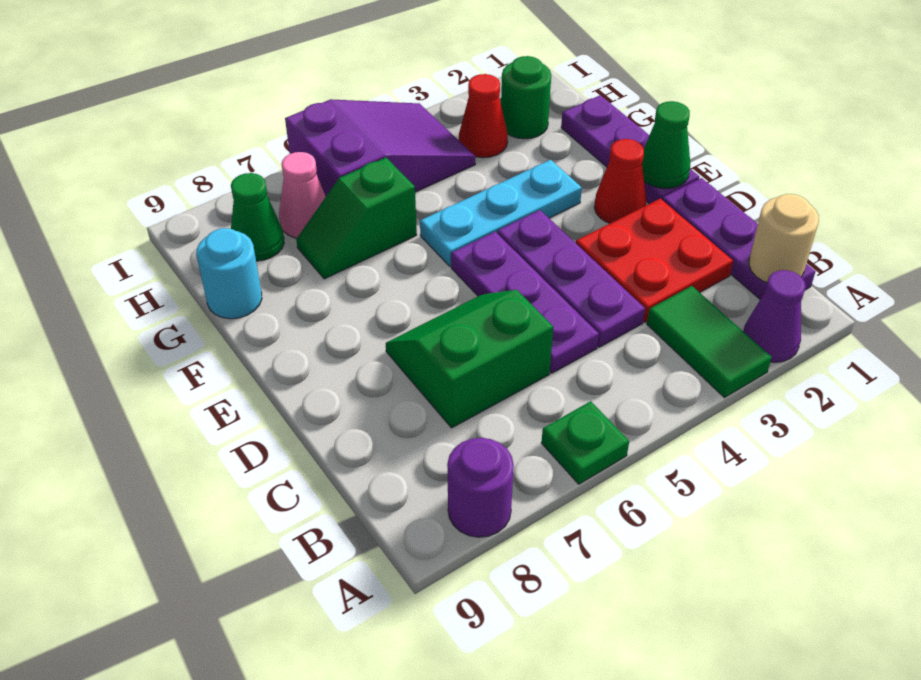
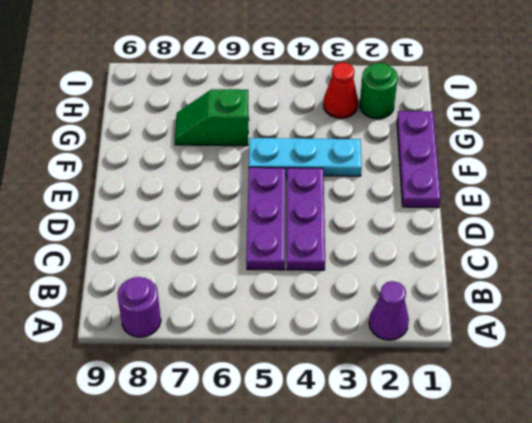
none -> green 1x2 tile [647,286,772,398]
none -> green 1x1 plate [541,401,629,484]
none -> purple 1x3 plate [662,178,816,299]

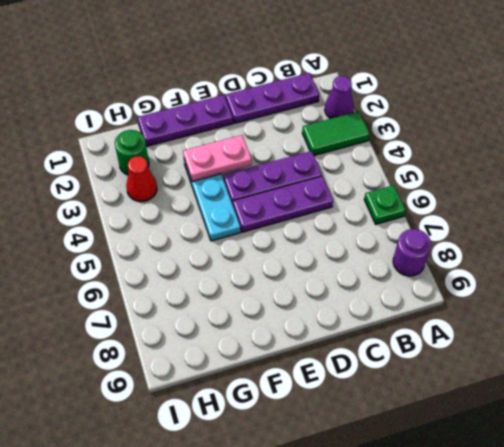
pink 1x2 plate [183,135,252,181] -> none
none -> red 2x2 plate [576,199,733,322]
none -> green 2x2 slope [386,290,553,428]
none -> red 1x1 cone [594,139,647,223]

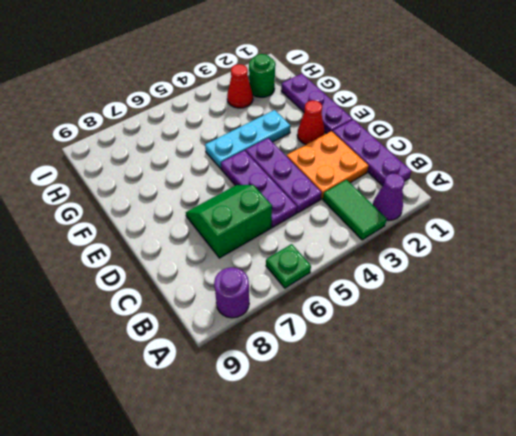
orange 2x2 plate [287,131,368,199] -> red 2x2 plate [576,199,733,322]
none -> green 1x2 slope [296,157,417,279]
none -> cyan 1x1 round brick [196,228,262,319]
none -> purple 2x3 slope [285,99,475,196]

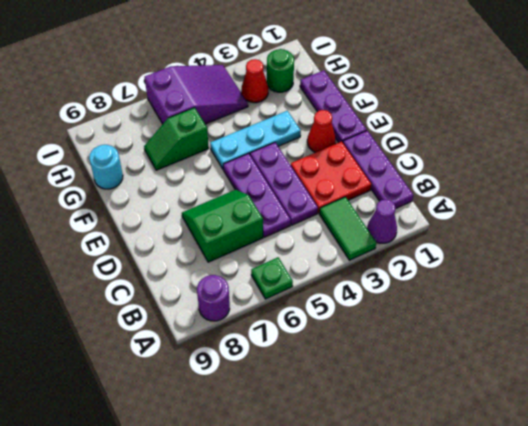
none -> pink 1x1 cone [279,152,326,238]
none -> green 1x1 cone [231,173,284,261]
none -> tan 1x1 round brick [749,194,819,283]

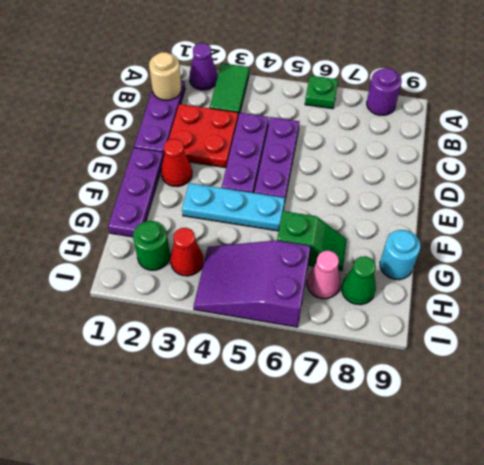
none -> green 2x2 slope [386,290,553,428]
none -> green 1x1 cone [642,101,690,189]

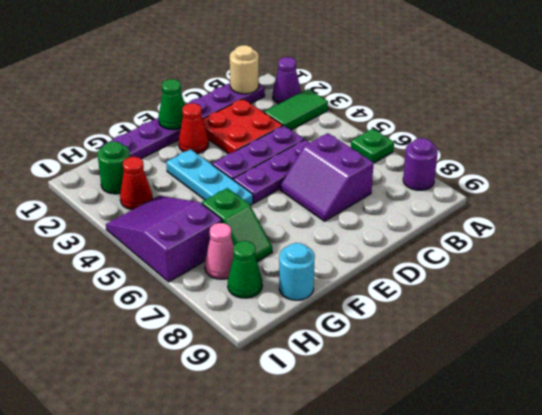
purple 2x2 slope [280,133,374,221] -> green 2x2 slope [386,290,553,428]

